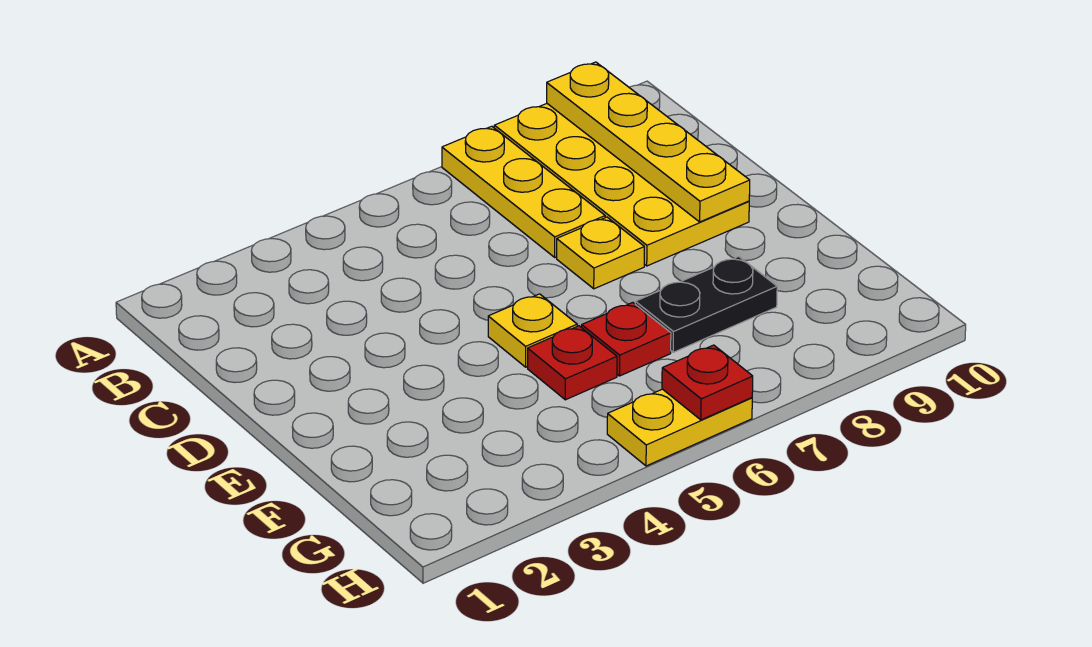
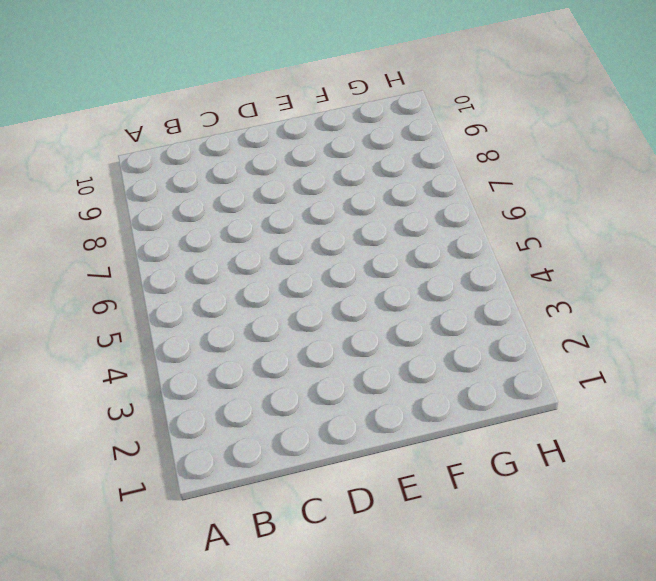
none -> yellow 1x3 plate [442,126,605,257]
none -> yellow 2x4 plate [494,104,749,266]

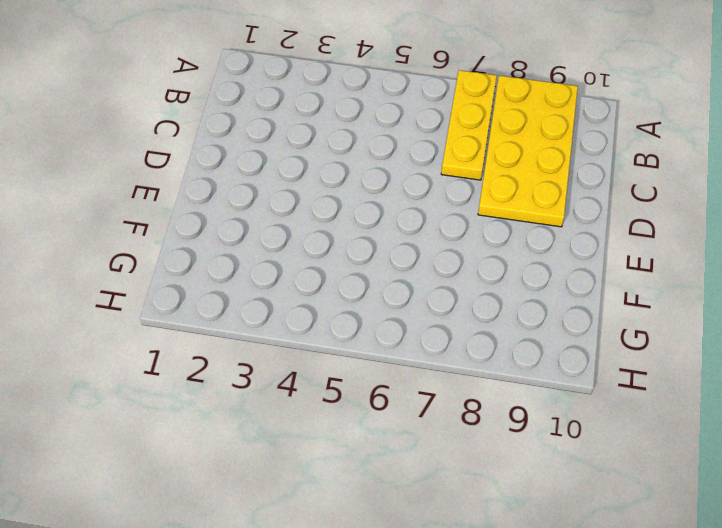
none -> yellow 1x1 plate [557,217,644,289]
none -> yellow 1x1 plate [488,294,577,367]

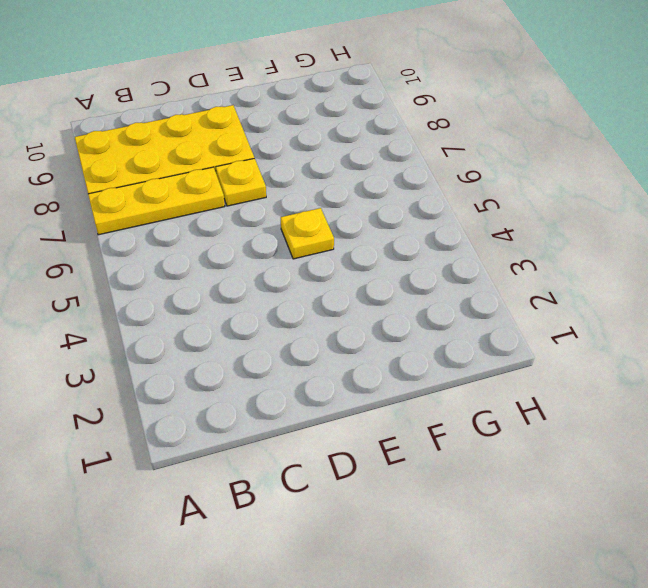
none -> red 1x1 plate [528,326,617,400]
none -> red 1x1 plate [582,303,671,376]

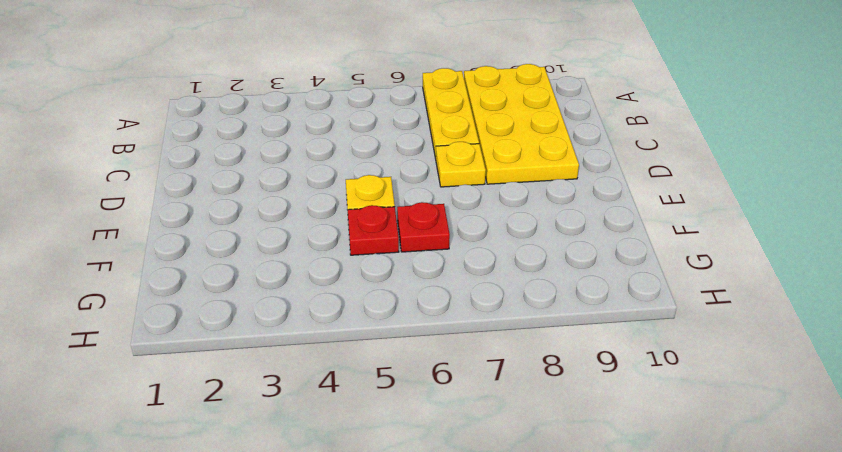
none -> black 1x2 plate [635,257,777,352]
none -> yellow 1x2 plate [607,389,752,466]

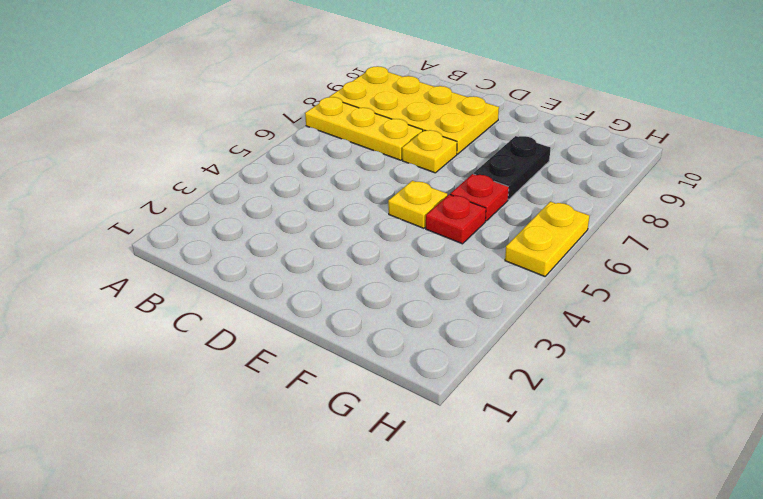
none -> yellow 1x4 plate [547,62,750,222]
none -> red 1x1 plate [662,345,753,420]

